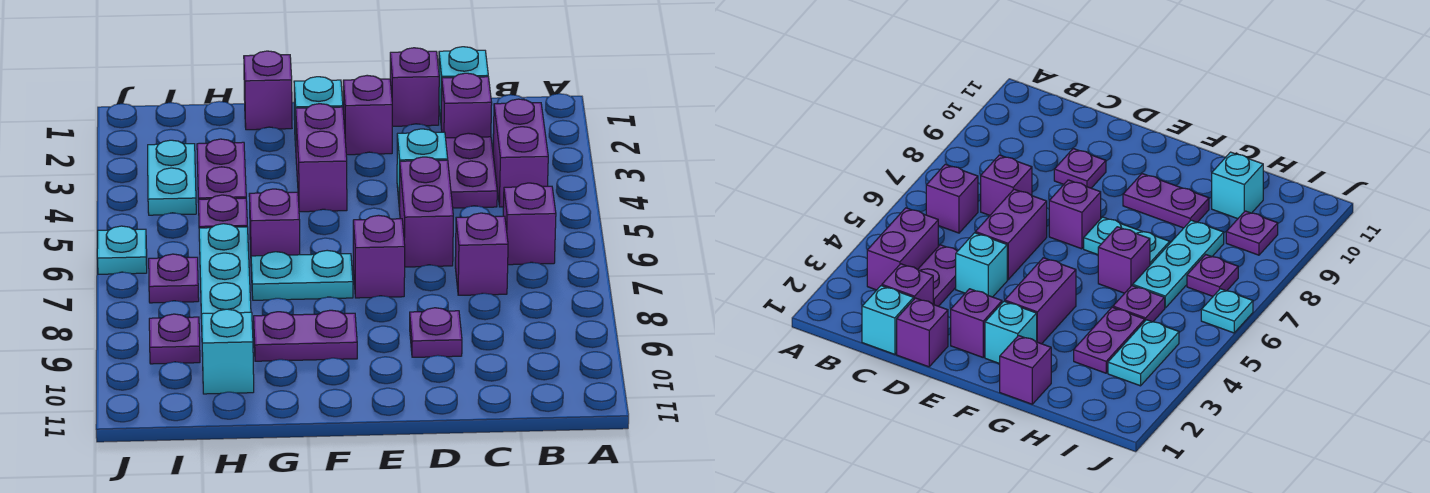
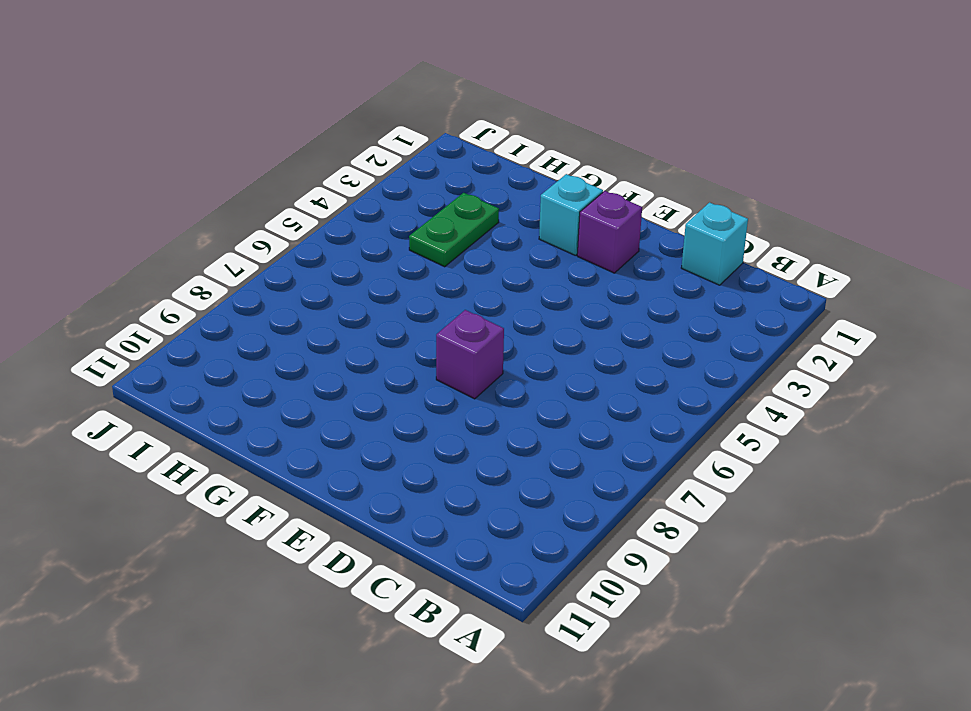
green 1x2 plate [409,193,499,267] -> purple 1x2 plate [197,139,246,202]
none -> purple 1x2 brick [493,99,548,207]
none -> purple 1x1 brick [503,183,556,265]
none -> purple 1x1 brick [441,73,492,138]

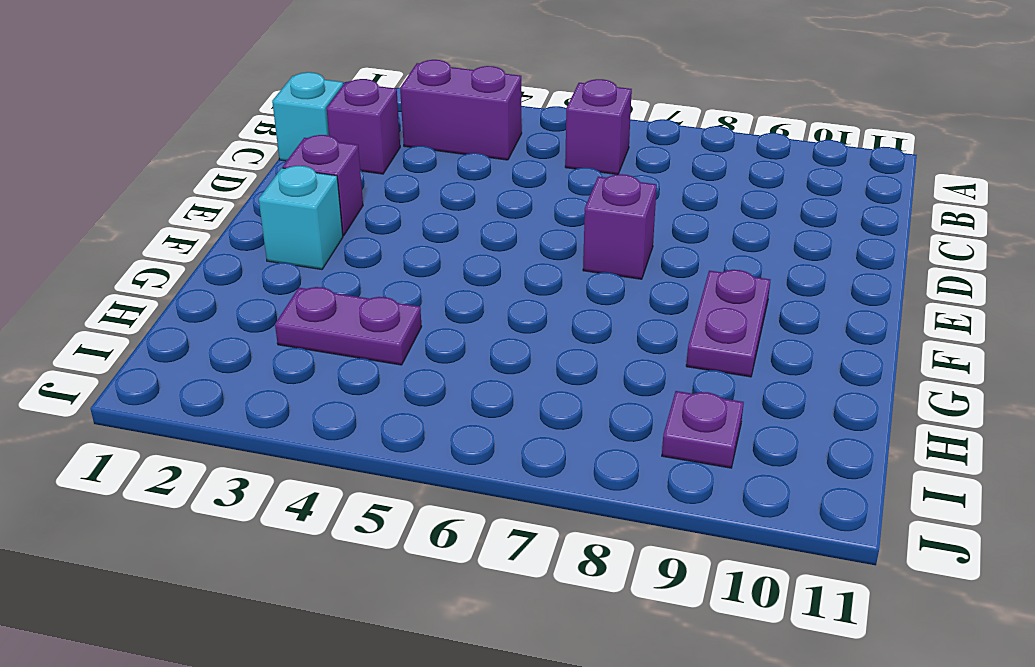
none -> purple 1x2 plate [446,133,497,208]
none -> purple 1x1 brick [455,213,508,295]
none -> purple 1x1 brick [390,48,439,126]

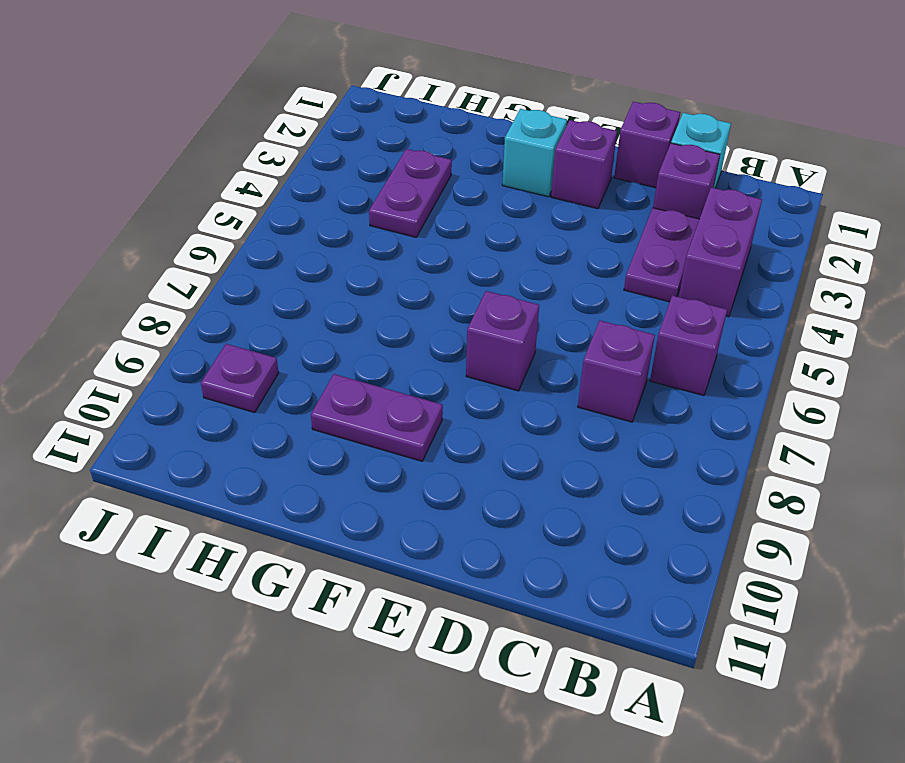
none -> cyan 1x1 brick [397,129,448,206]
none -> purple 1x2 brick [399,157,453,267]
none -> purple 1x1 plate [410,308,462,357]

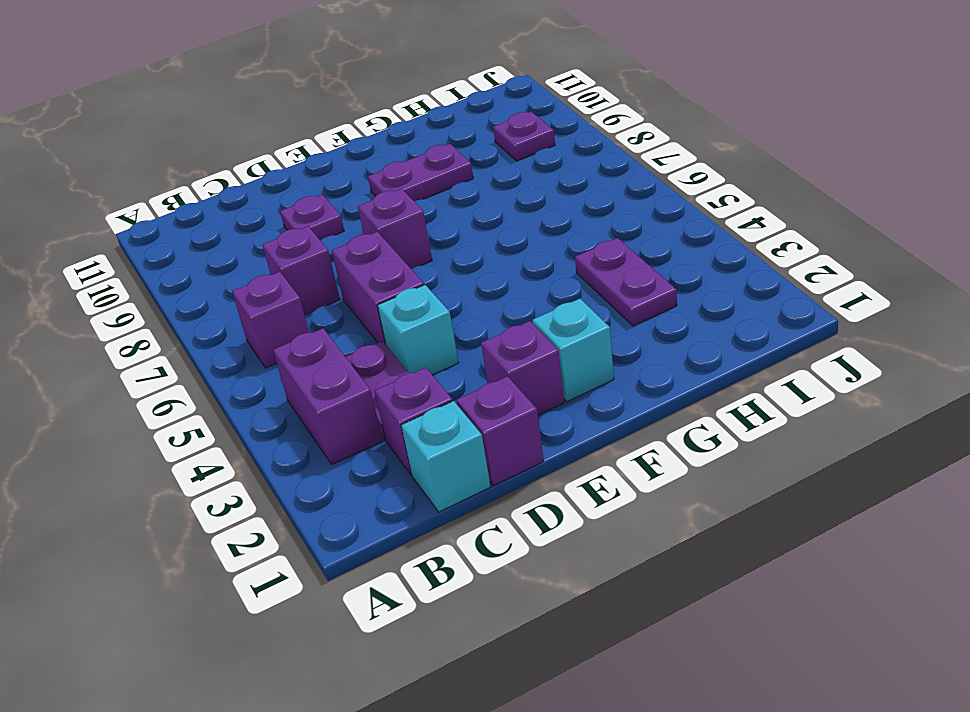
none -> purple 1x2 brick [296,104,347,212]
none -> cyan 1x2 plate [251,250,353,300]
none -> purple 1x1 brick [244,51,292,130]

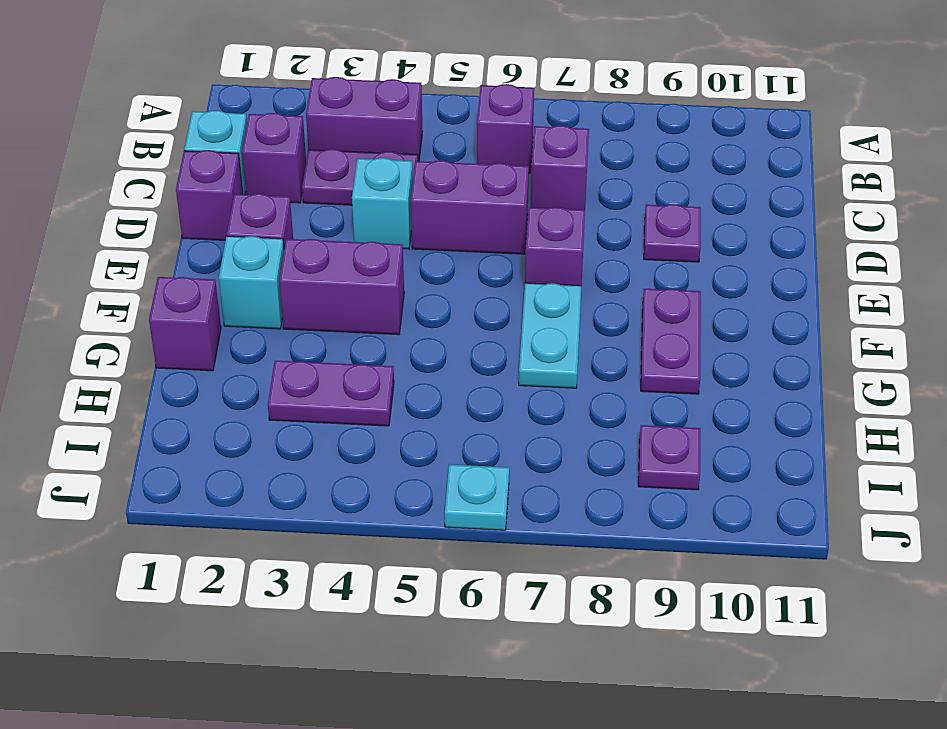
none -> purple 1x1 brick [249,189,300,256]
none -> purple 1x1 plate [198,195,247,228]
none -> cyan 1x3 plate [199,224,251,319]

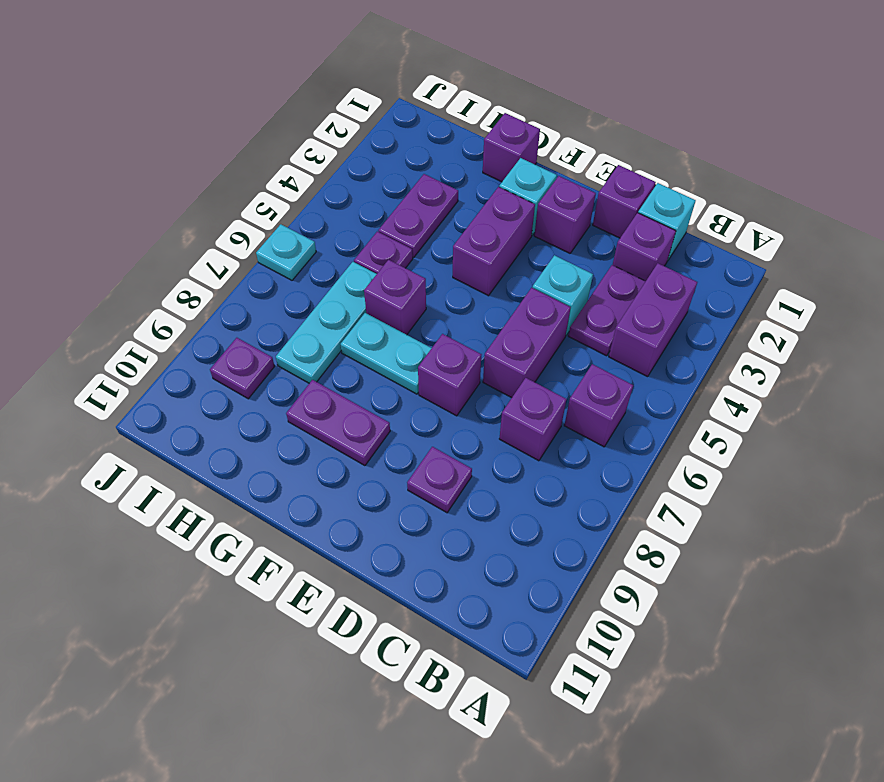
none -> cyan 1x1 brick [201,309,254,394]
none -> cyan 1x2 plate [148,140,196,215]
none -> purple 1x1 plate [149,254,199,303]

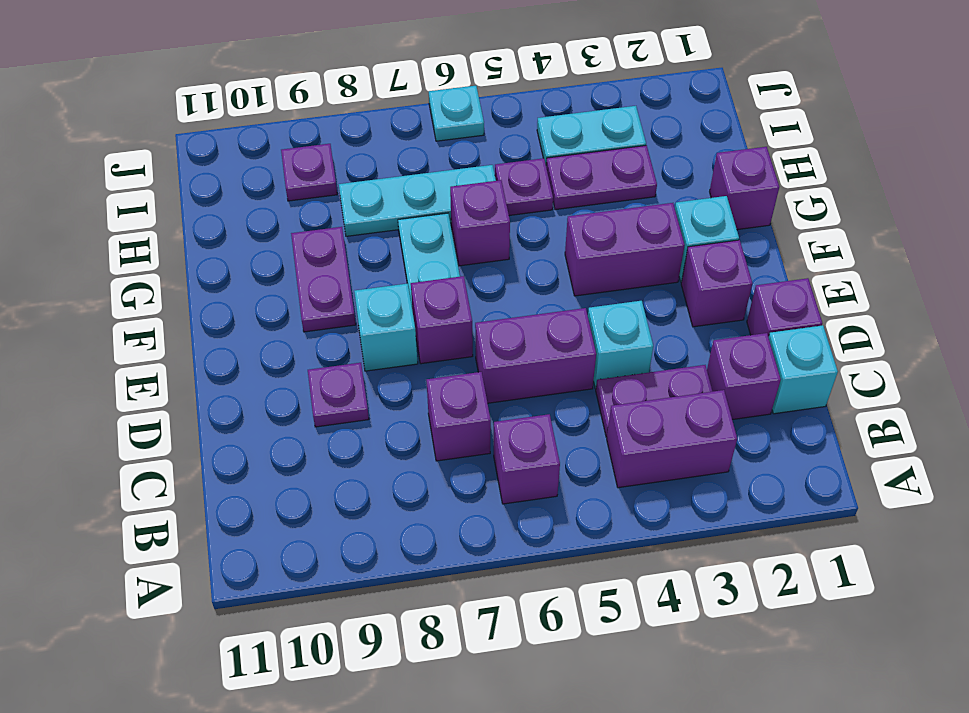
cyan 1x1 brick [354,283,418,371] -> cyan 1x1 brick moved to [201,309,254,394]
none -> purple 1x1 plate [149,254,199,303]

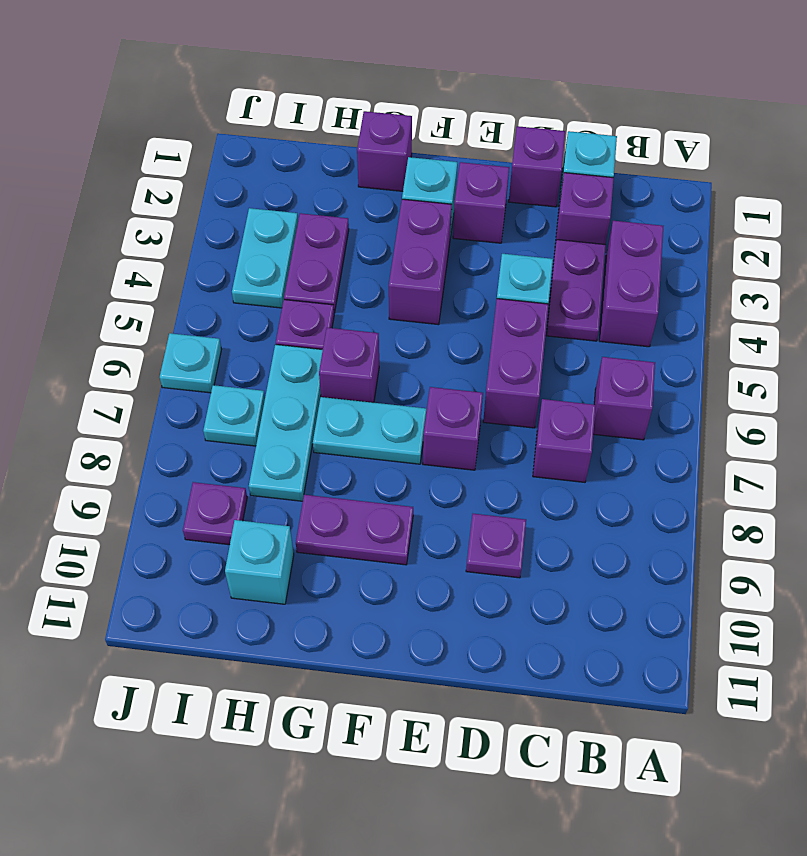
cyan 1x1 plate [203,385,265,446] -> purple 1x1 plate [149,254,199,303]

